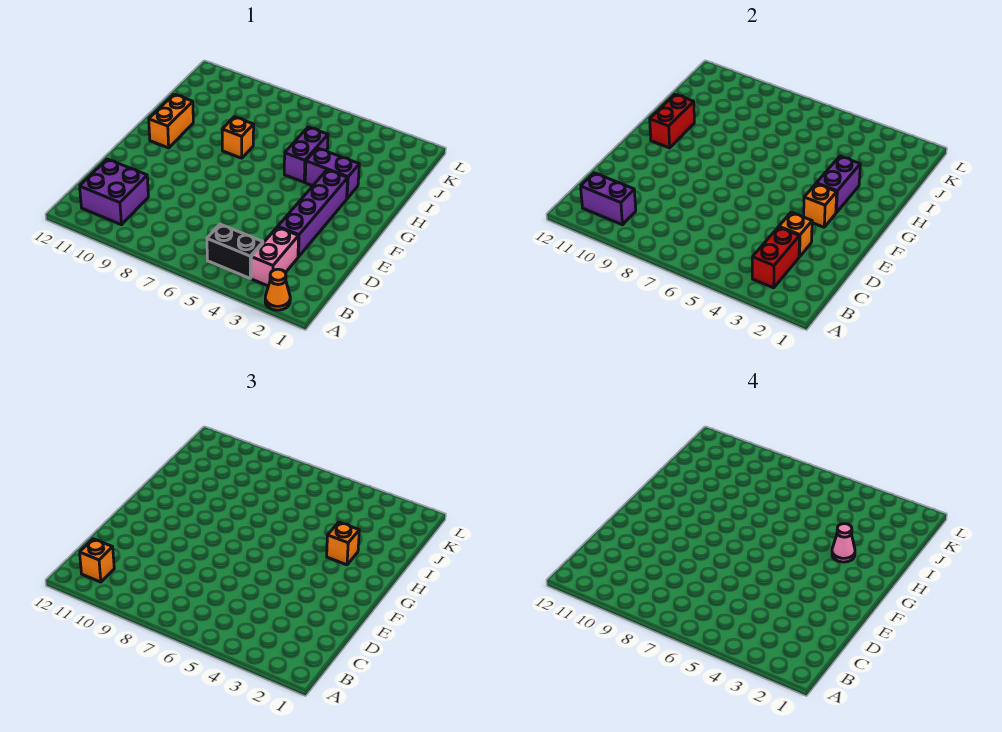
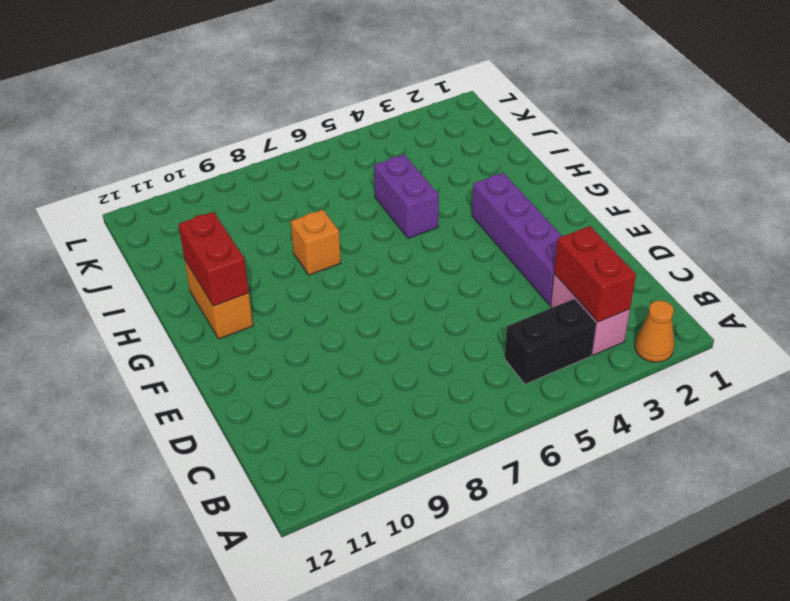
none -> purple 2x2 brick [80,159,148,225]
none -> purple 1x2 brick [305,148,359,199]
none -> purple 1x2 brick [581,173,636,225]

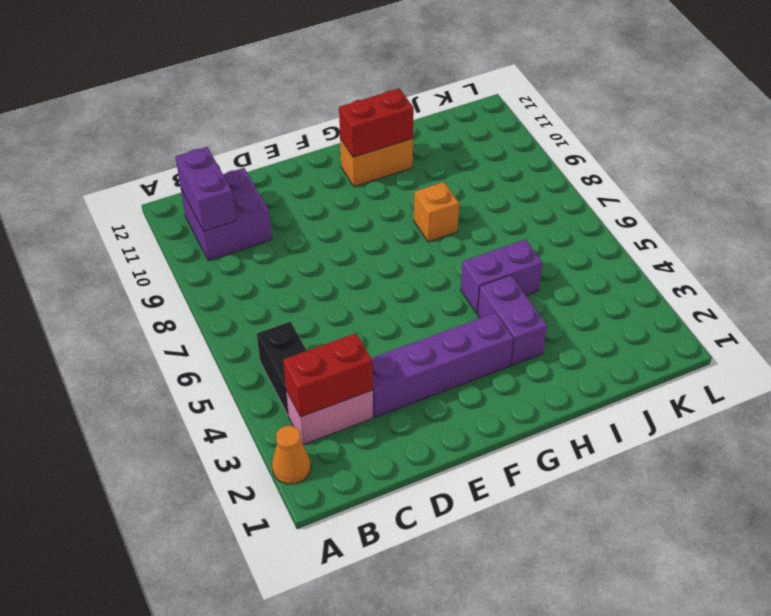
none -> orange 1x1 brick [779,212,812,257]
none -> orange 1x1 brick [804,184,837,227]
none -> purple 1x2 brick [816,156,860,213]

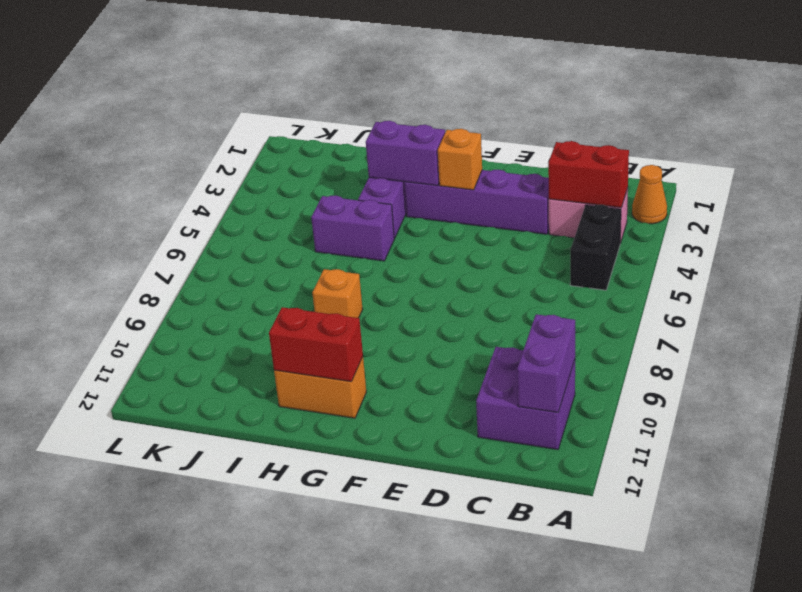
none -> orange 1x1 brick [779,212,812,257]
none -> orange 1x1 brick [80,539,114,582]
none -> orange 1x1 brick [327,522,359,565]

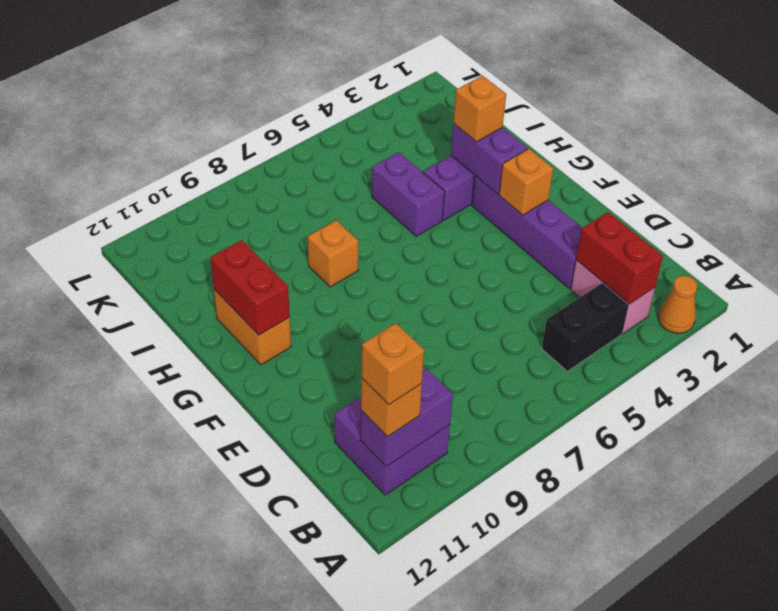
orange 1x1 brick [361,323,424,405] -> orange 1x1 brick moved to [779,212,812,257]
none -> pink 1x1 cone [832,524,855,562]

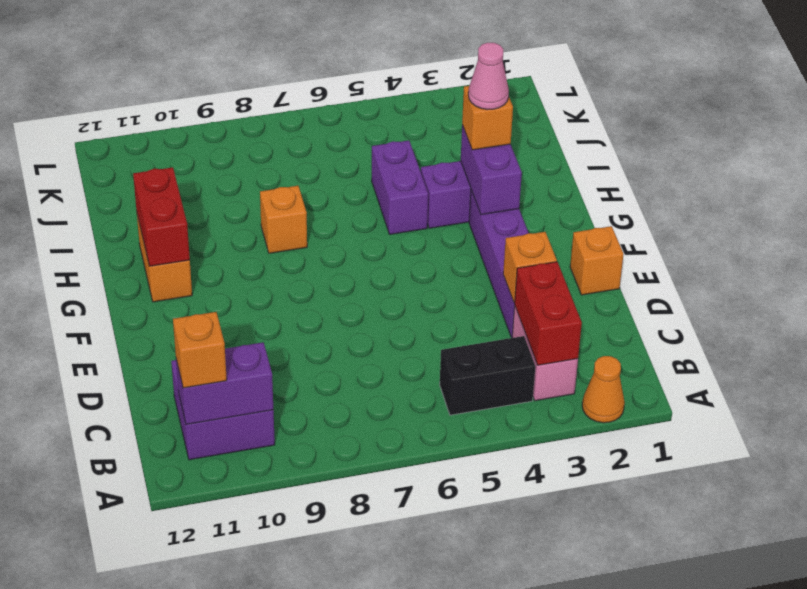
orange 1x1 brick [570,226,623,295] -> orange 1x1 brick moved to [804,184,837,227]

